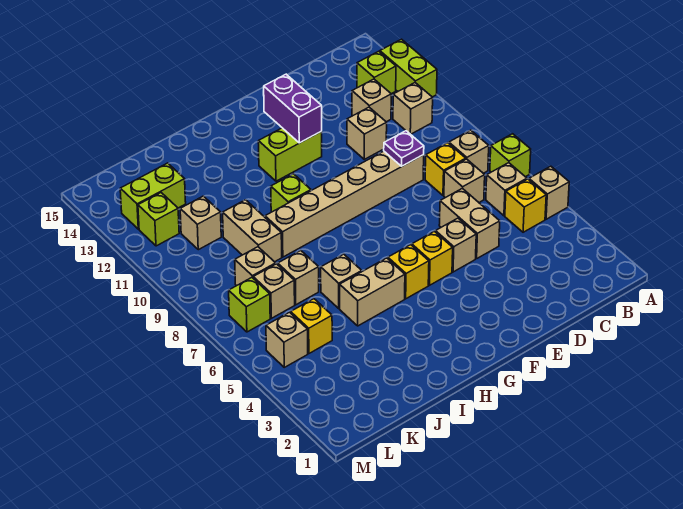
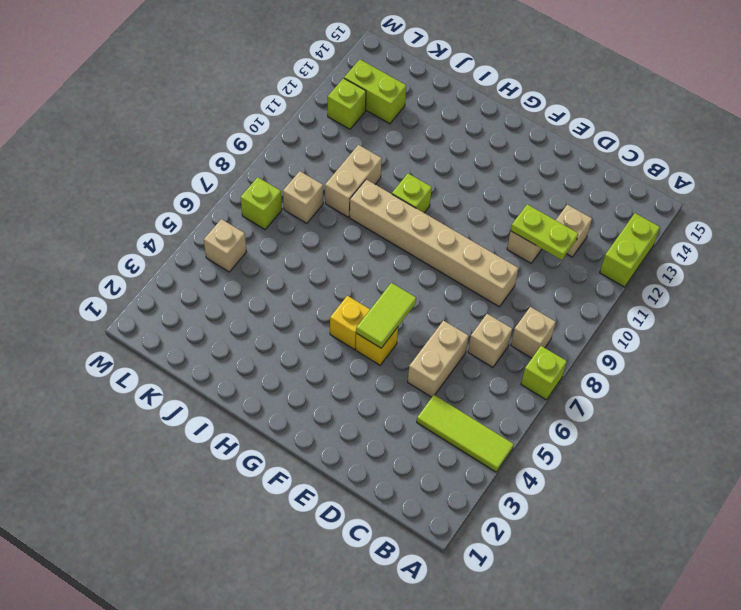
lime 1x3 tile [417,395,514,472] -> none
lime 1x2 plate [511,204,578,260] -> none
lime 1x2 tile [356,283,416,348] -> none
none -> tan 1x1 brick [529,166,569,219]
none -> yellow 1x1 brick [505,179,546,232]
none -> tan 1x1 brick [486,163,527,216]
none -> tan 1x1 brick [393,83,433,134]

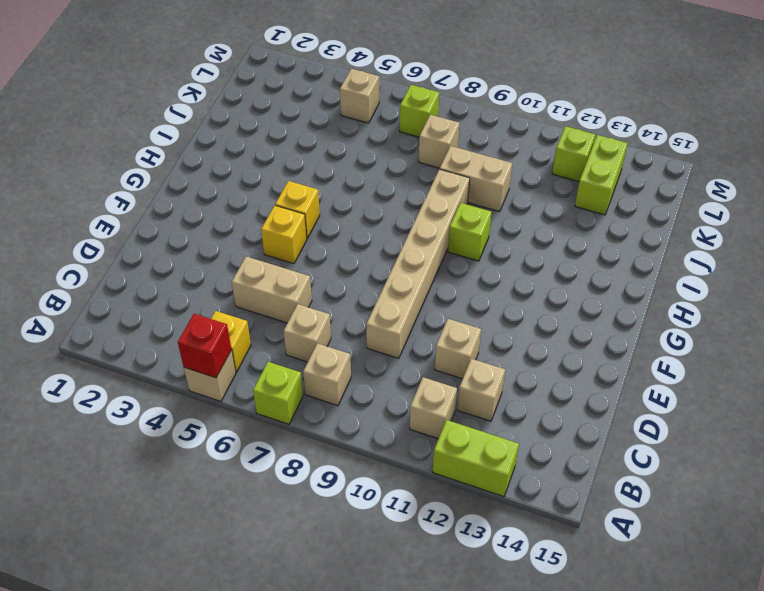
red 1x1 brick [178,314,232,378] -> none
none -> tan 1x1 brick [486,163,527,216]
none -> lime 1x1 brick [357,51,396,94]
none -> yellow 1x1 brick [425,143,466,196]
none -> tan 1x1 brick [436,218,476,272]

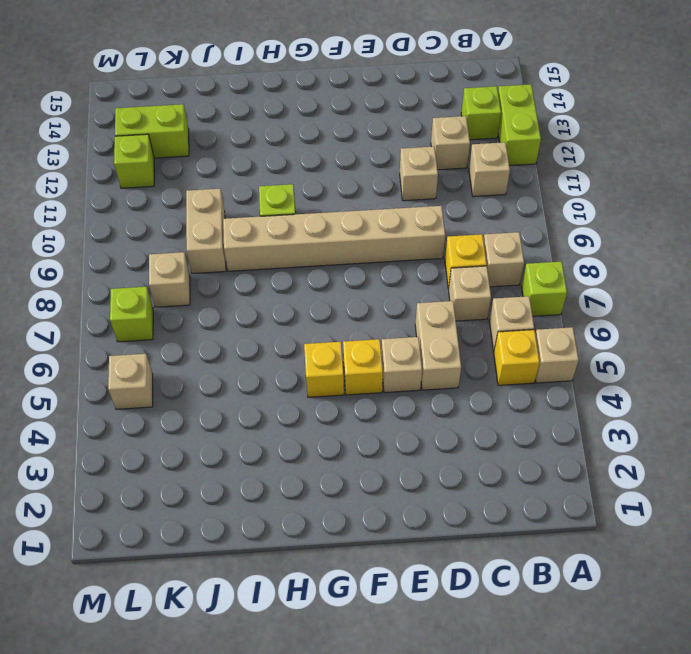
none -> lime 1x2 brick [258,128,322,181]
none -> tan 1x2 brick [340,258,405,326]
none -> tan 1x1 brick [321,254,362,308]
none -> tan 1x1 brick [278,251,319,305]

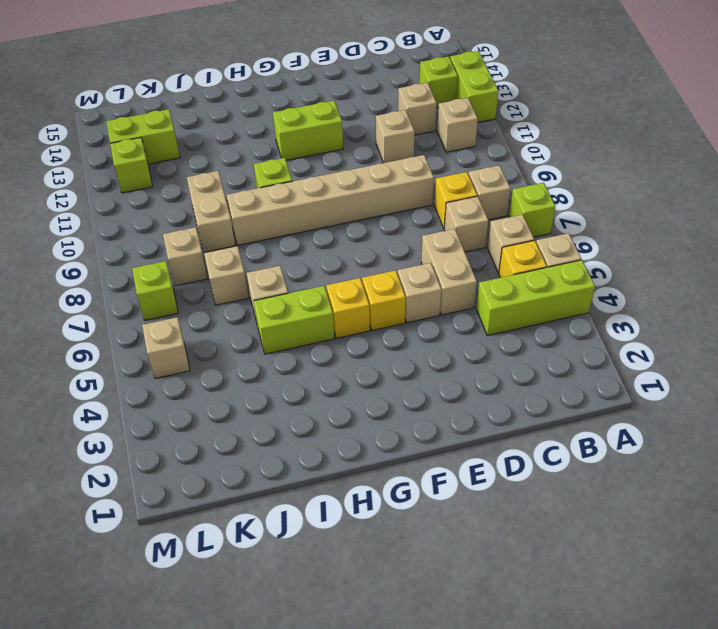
lime 1x3 brick [476,260,595,336] -> none
lime 1x2 brick [254,286,335,354] -> tan 1x2 brick [340,258,405,326]
none -> yellow 1x1 brick [291,299,332,353]
none -> tan 1x1 brick [253,264,295,318]
none -> tan 1x1 brick [180,196,221,250]
none -> purple 1x1 plate [384,131,424,166]

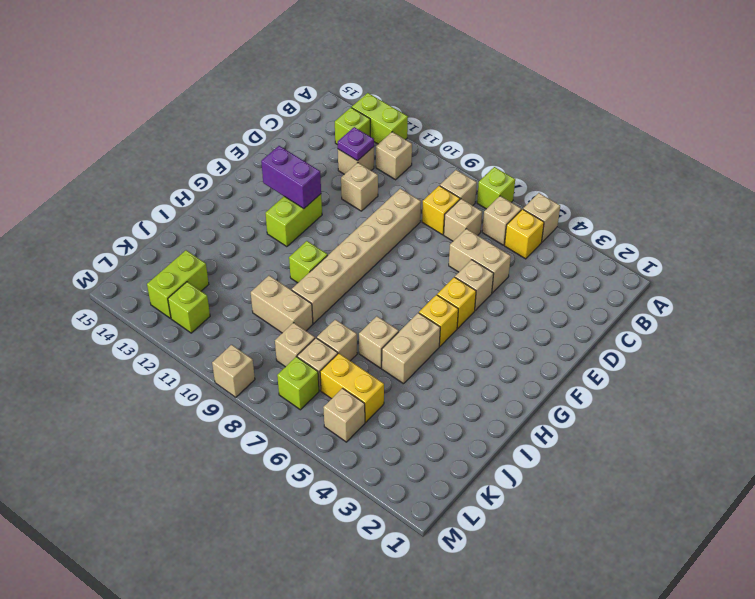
purple 1x1 plate [338,127,374,161] -> purple 1x1 plate moved to [384,131,424,166]
yellow 1x2 brick [320,353,384,422] -> yellow 1x1 brick [291,299,332,353]
tan 1x1 brick [212,345,255,397] -> tan 1x1 brick moved to [180,196,221,250]

